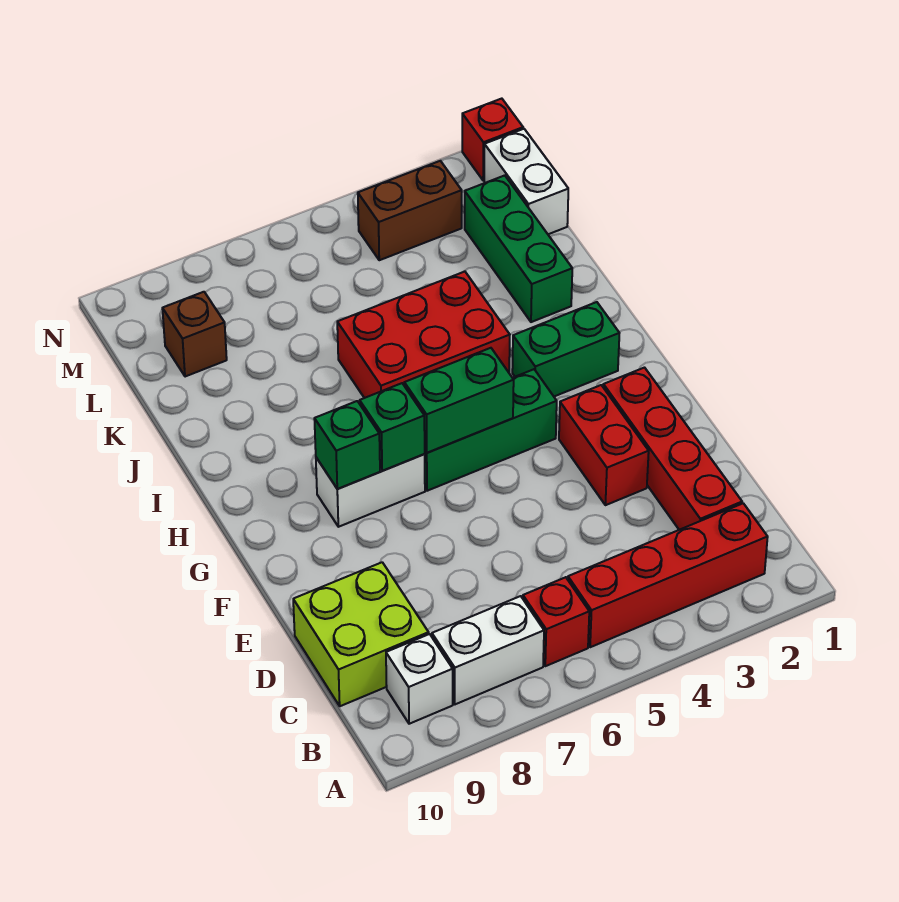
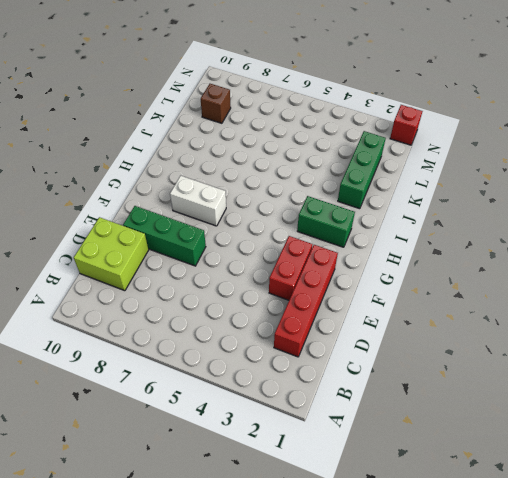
green 1x3 brick [123,206,206,266] -> green 1x3 brick moved to [425,369,557,491]
none -> red 1x4 brick [568,503,768,647]
none -> red 1x1 brick [523,577,589,666]
none -> white 1x2 brick [432,596,544,704]

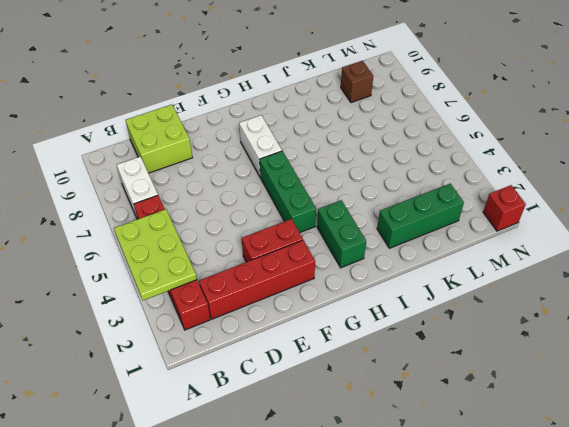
lime 2x3 plate [114,209,197,300] -> none
none -> white 1x1 brick [386,634,453,724]
none -> red 2x3 brick [337,272,510,398]
none -> white 1x2 brick [484,129,568,234]

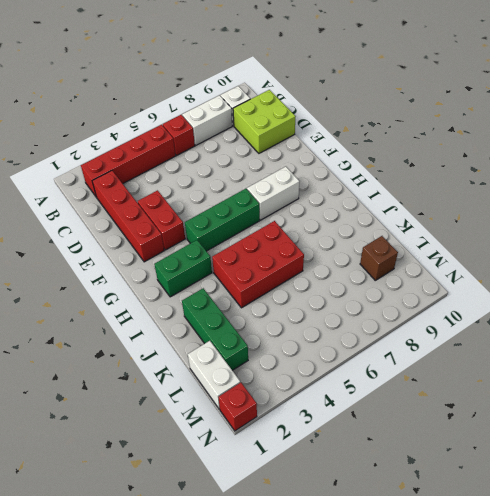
none -> brown 1x2 brick [358,161,462,260]
none -> green 1x2 brick [404,348,514,453]
none -> green 1x1 brick [360,383,425,471]

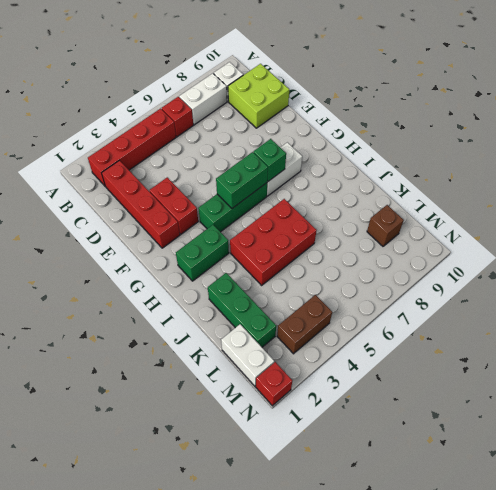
none -> green 1x1 brick [314,401,380,489]

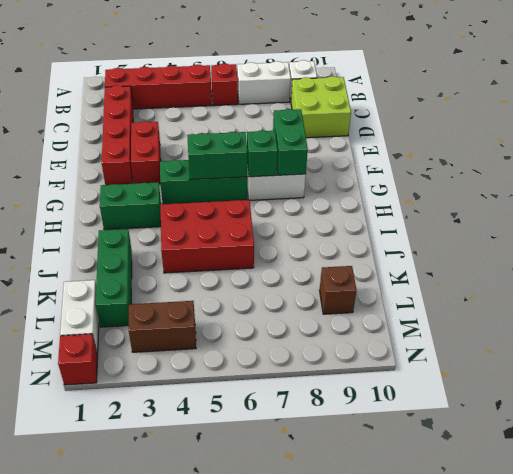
green 1x2 brick [273,109,308,175] -> green 1x1 brick [314,401,380,489]

